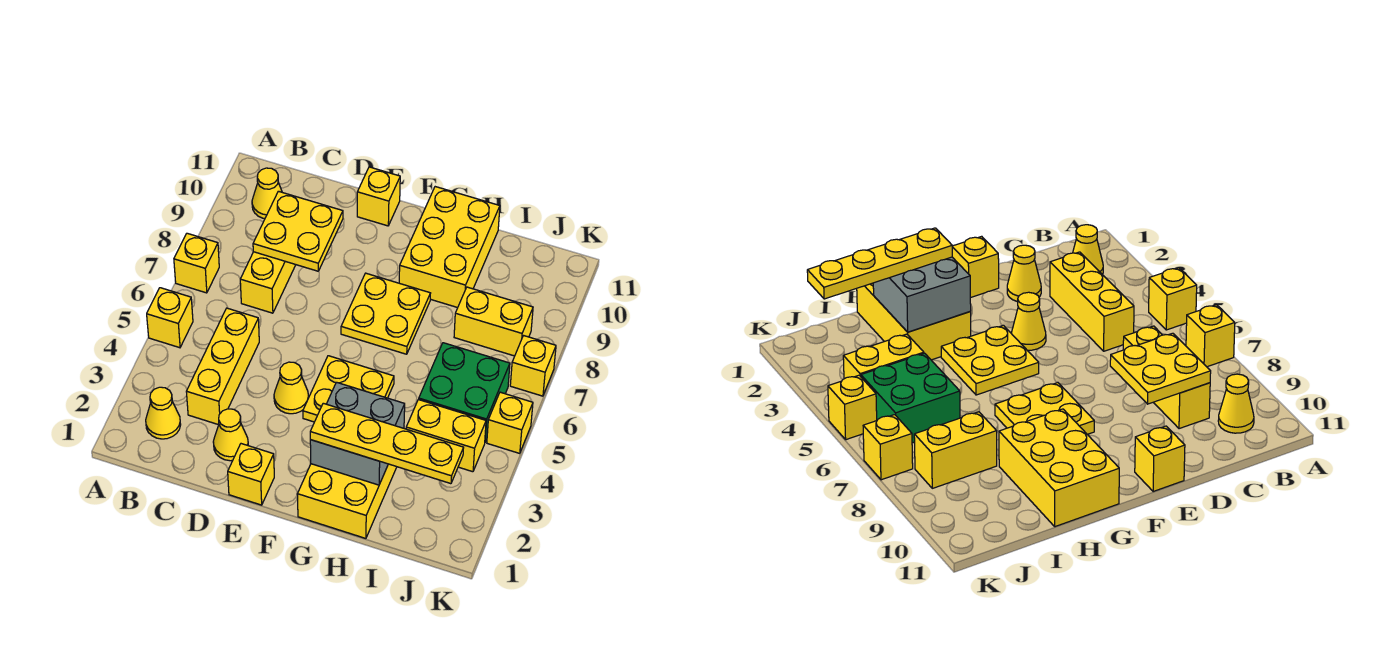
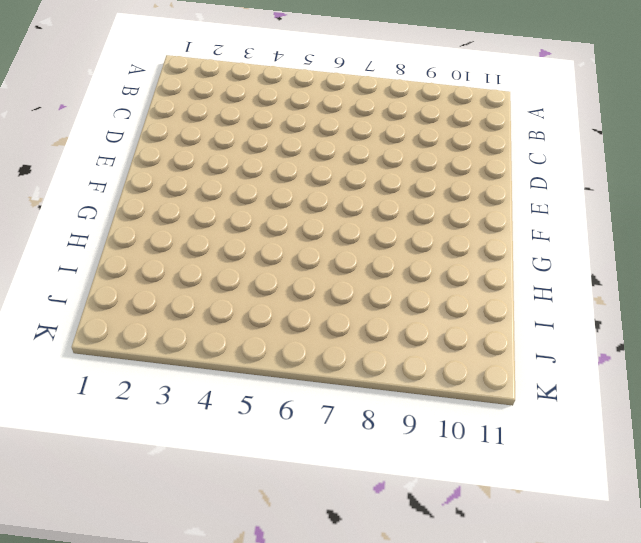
none -> yellow 1x1 brick [147,288,193,348]
none -> yellow 1x1 brick [174,233,219,293]
none -> yellow 1x1 cone [146,387,181,439]

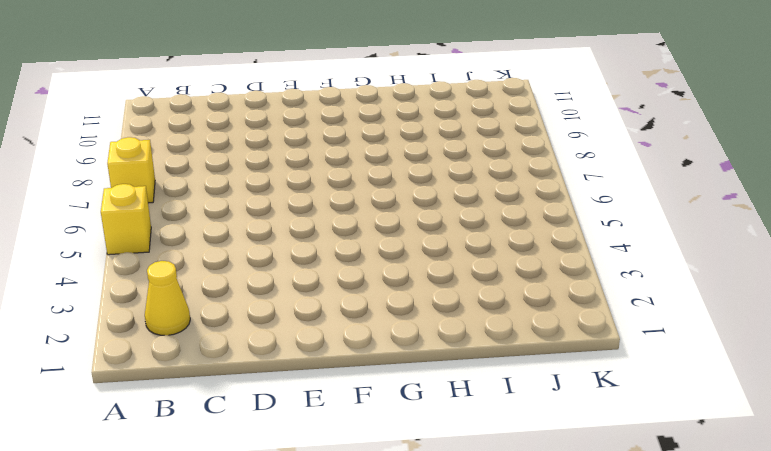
none -> yellow 1x1 cone [252,168,282,219]
none -> yellow 1x3 brick [186,308,259,425]
none -> yellow 1x3 brick [240,252,296,313]

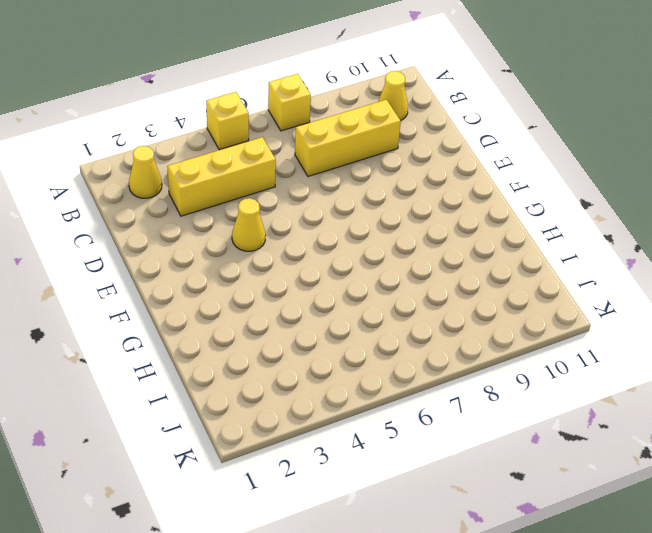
none -> yellow 1x1 cone [213,409,248,461]
none -> yellow 1x1 brick [228,444,274,505]
none -> yellow 1x1 brick [357,167,400,226]

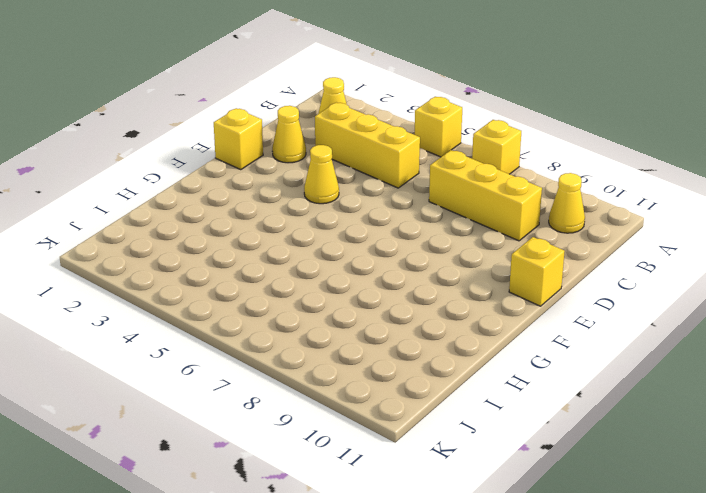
none -> yellow 2x2 plate [303,356,394,422]
none -> yellow 2x2 plate [341,273,430,354]
none -> yellow 2x3 brick [297,464,397,538]

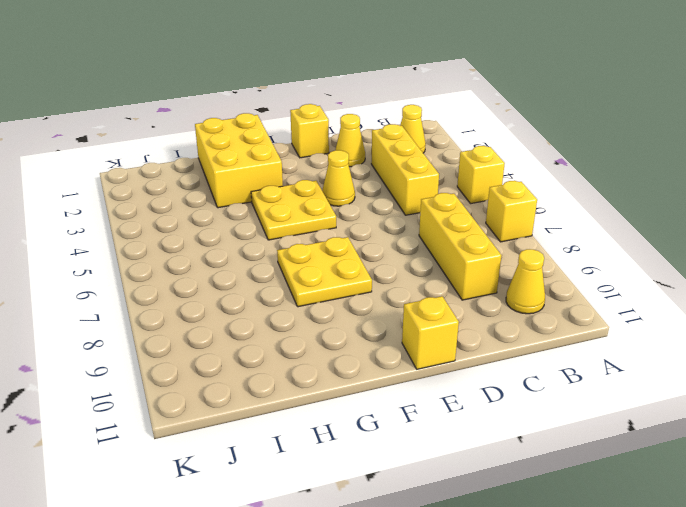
none -> yellow 2x3 brick [399,187,500,308]
none -> yellow 1x2 brick [406,400,486,472]
none -> green 2x2 brick [419,343,510,442]

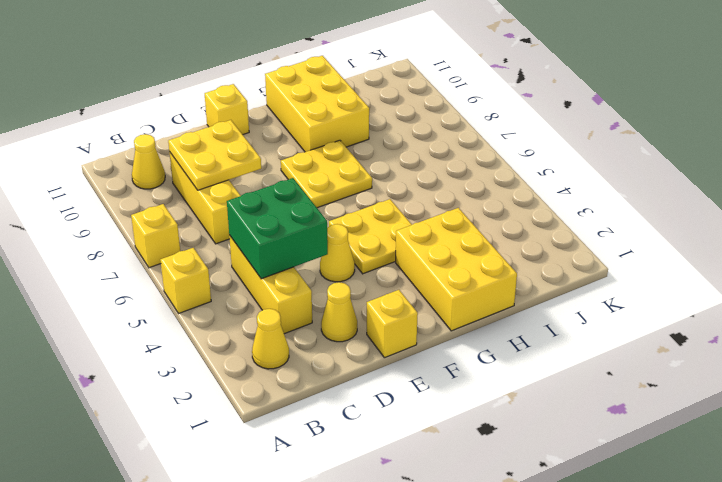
green 2x2 brick [227,178,328,279] -> green 2x2 brick moved to [419,343,510,442]
none -> yellow 1x2 brick [406,400,486,472]
none -> yellow 1x2 brick [454,287,533,356]
none -> yellow 1x1 brick [487,392,533,453]

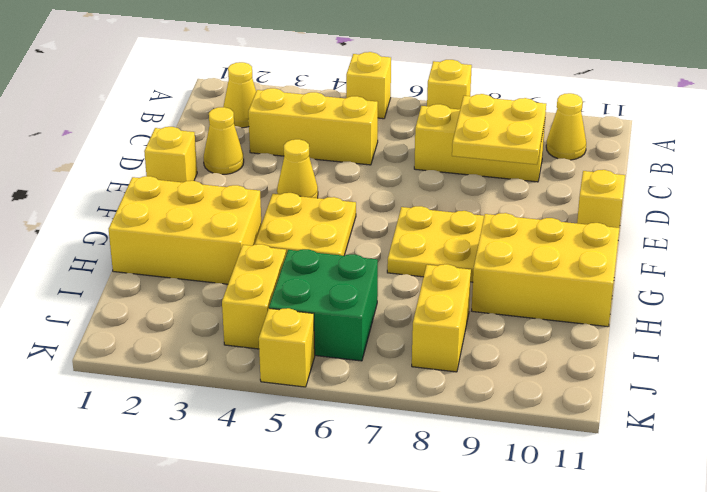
none -> yellow 1x1 brick [510,336,556,396]
none -> grey 2x2 brick [310,382,405,485]
none -> yellow 1x4 plate [310,403,464,484]

